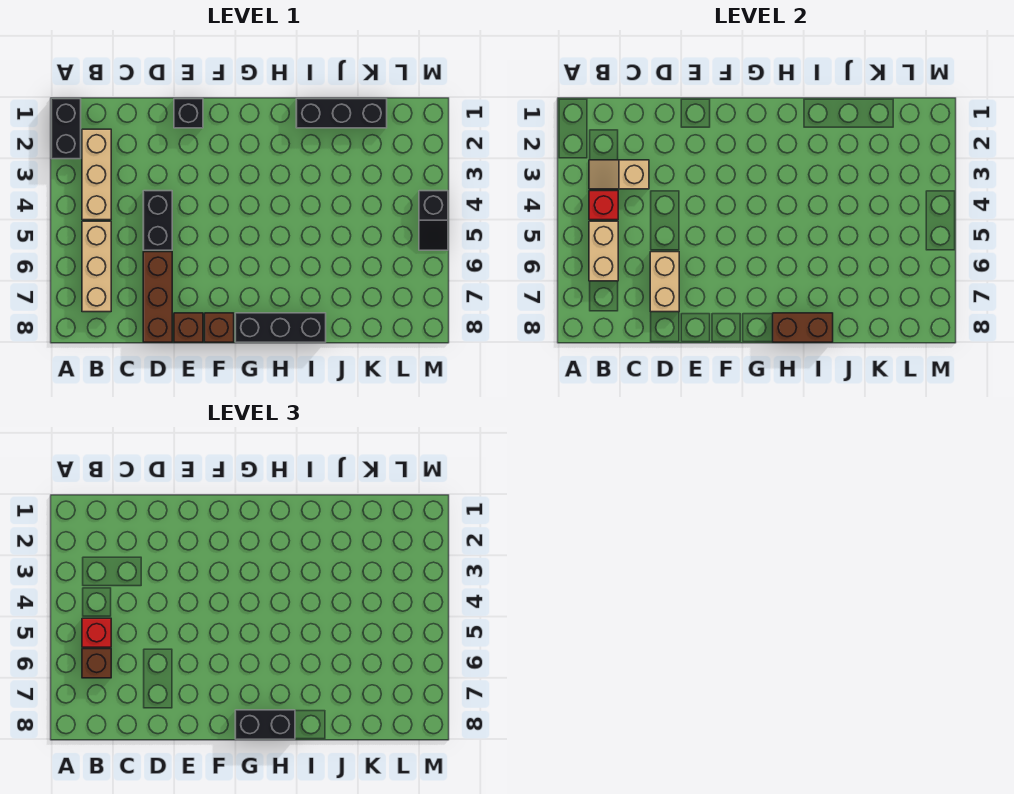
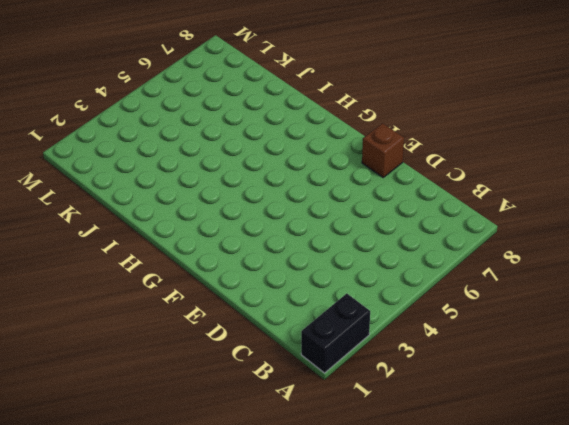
none -> tan 1x3 brick [82,129,111,220]
none -> tan 1x3 brick [82,221,111,312]
none -> black 1x2 brick [143,191,172,250]

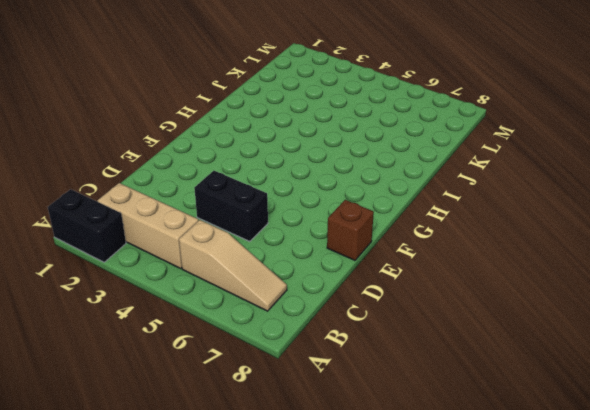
tan 1x3 slope [179,220,287,311] -> tan 1x3 brick [82,221,111,312]
none -> brown 1x3 brick [143,252,172,342]
none -> black 1x1 brick [174,99,203,128]
none -> brown 1x1 brick [205,313,234,342]

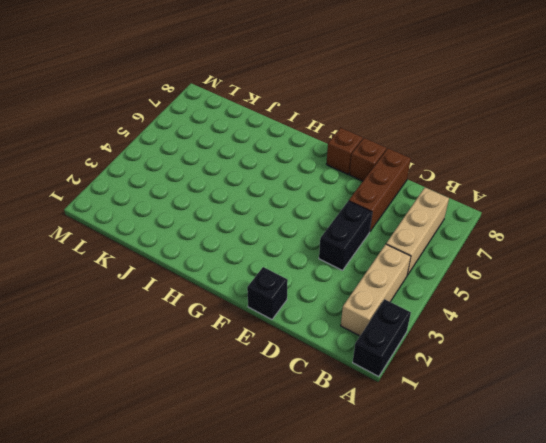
none -> black 1x3 brick [235,313,326,342]
none -> black 1x3 brick [296,99,387,128]
none -> black 1x2 slope [419,191,448,250]

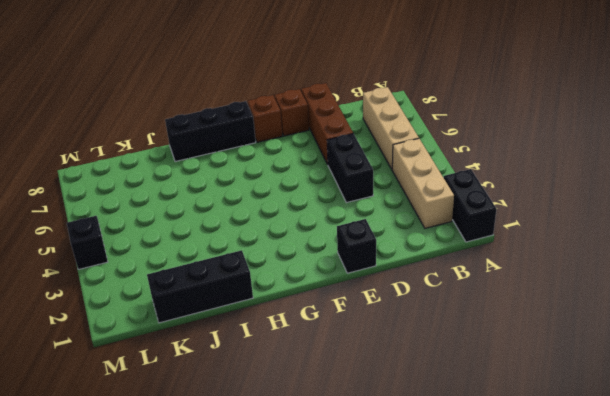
none -> tan 1x2 slope [589,160,649,189]
none -> red 1x1 brick [589,191,618,220]
none -> tan 1x2 brick [589,221,618,281]

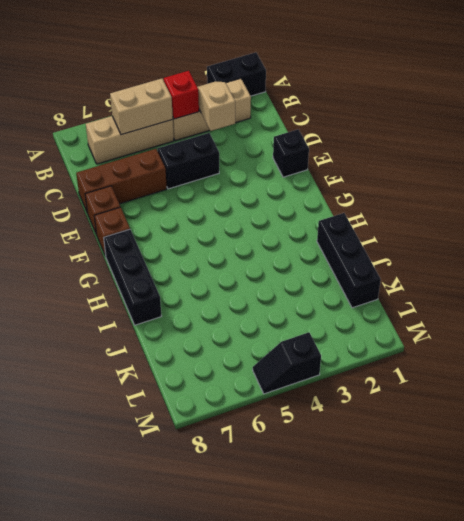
none -> tan 1x2 brick [650,252,679,312]
none -> brown 1x2 brick [773,313,833,342]
none -> red 1x1 brick [82,618,111,647]

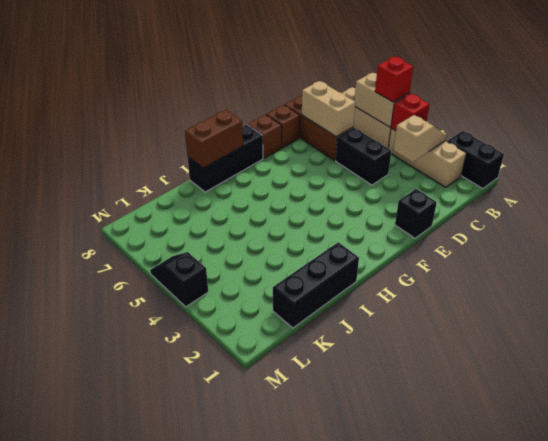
none -> brown 1x1 brick [82,649,111,678]
none -> black 1x2 brick [235,710,295,739]

